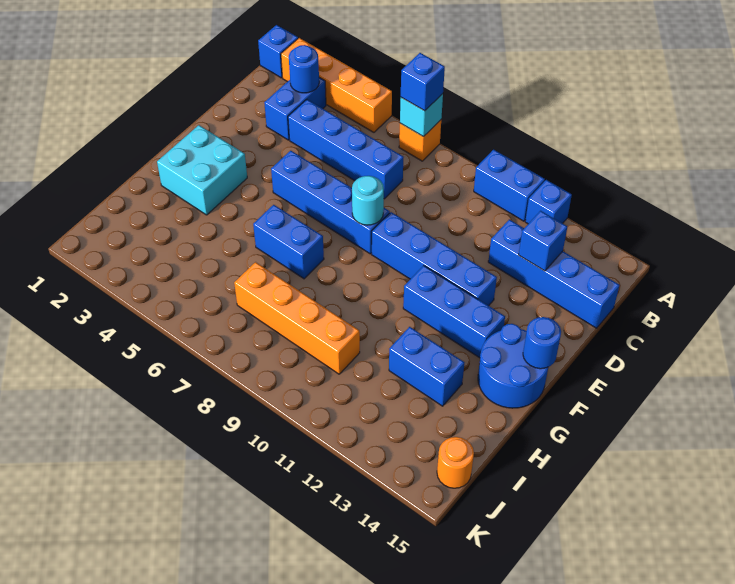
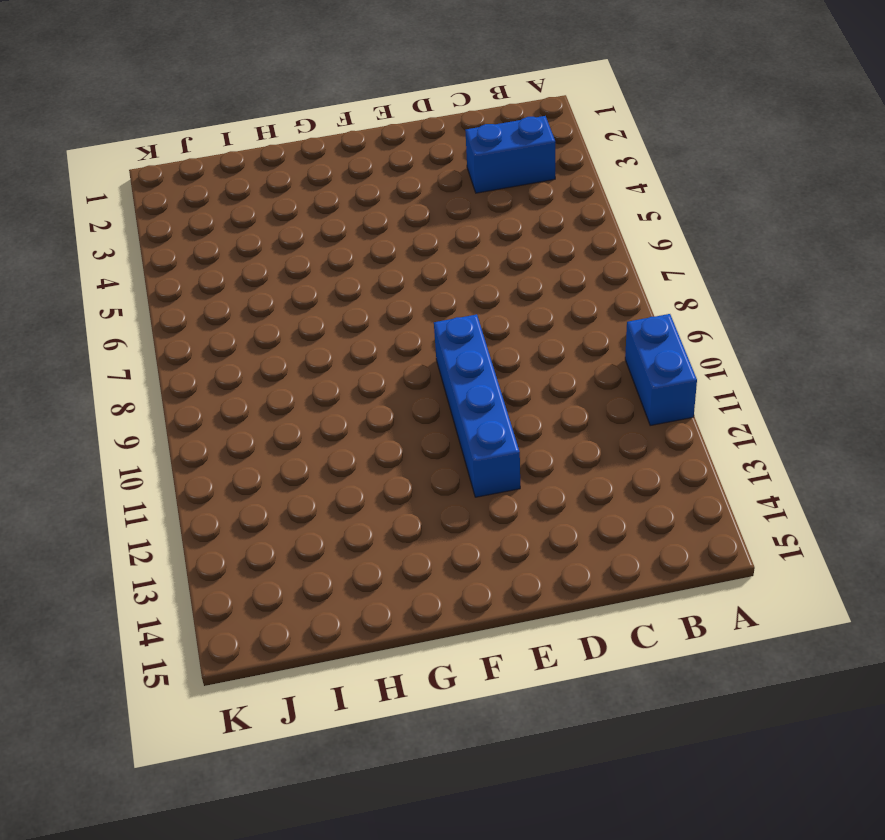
none -> blue 1x1 brick [258,25,298,78]
none -> orange 1x4 brick [281,38,392,132]
none -> orange 1x1 brick [399,120,441,161]

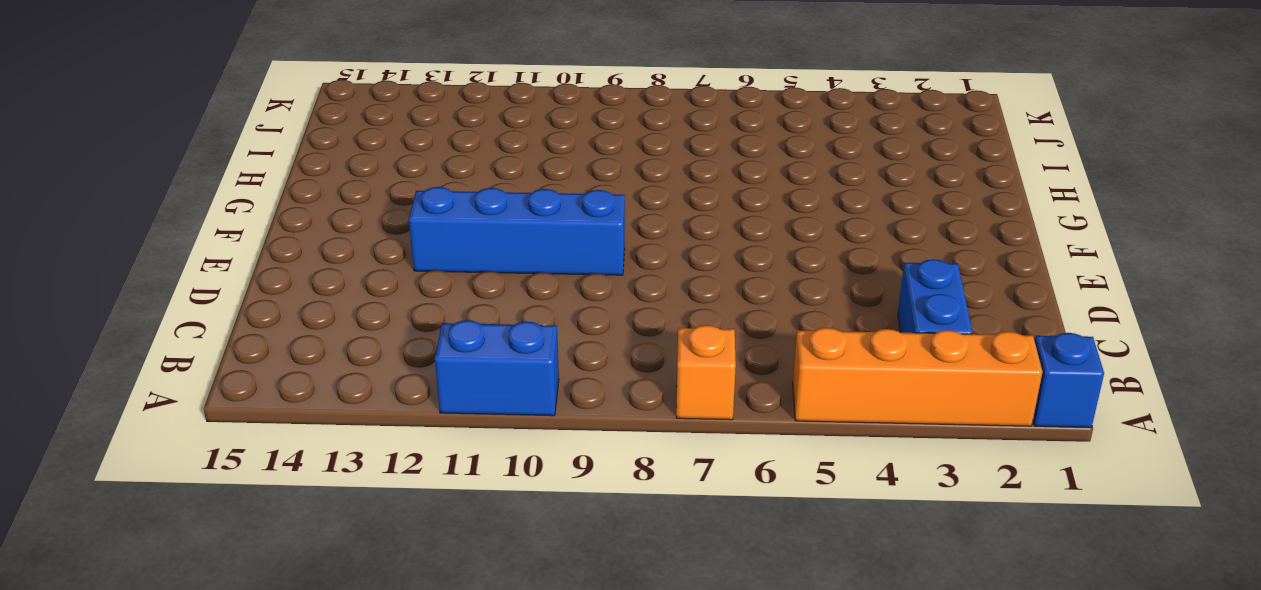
none -> blue 1x1 brick [525,180,572,224]
none -> blue 1x4 brick [288,100,404,199]
none -> blue 1x4 brick [488,219,619,328]

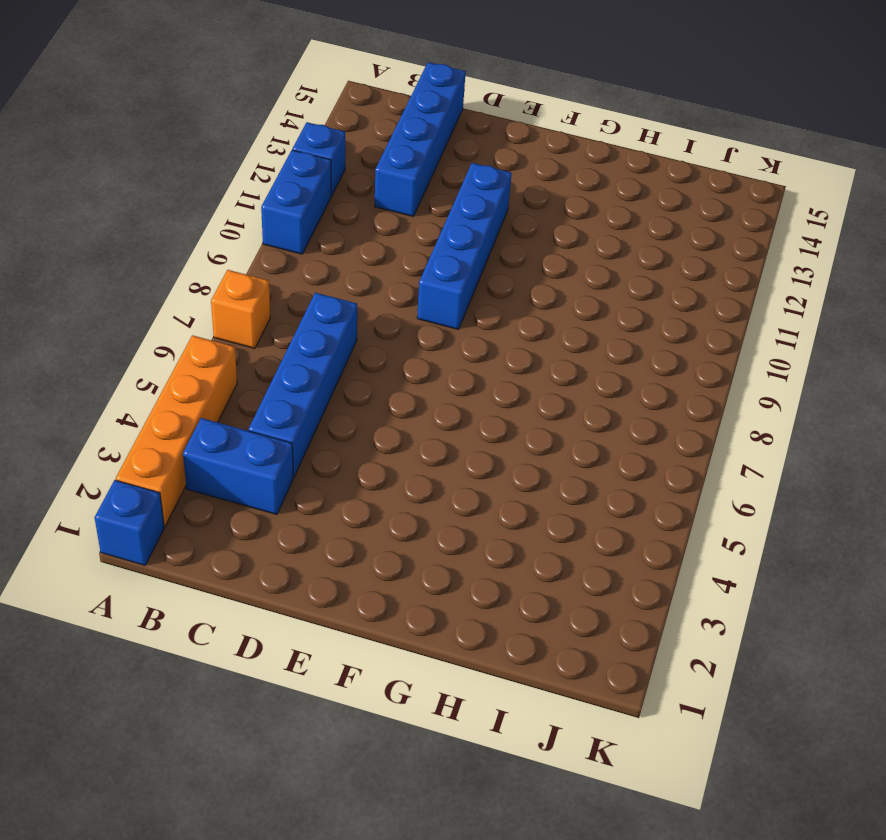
none -> blue 1x4 brick [271,151,390,254]
none -> cyan 2x2 brick [157,125,247,215]
none -> blue 1x3 brick [403,265,505,358]

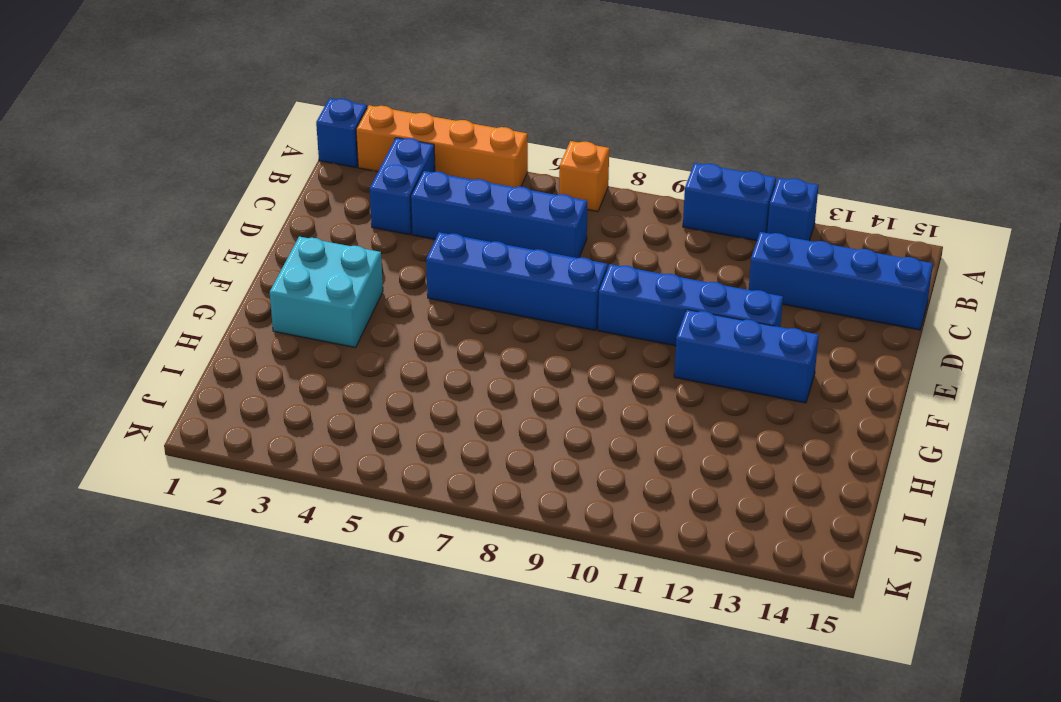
none -> blue 2x2 round brick [478,324,548,408]
none -> blue 1x2 brick [253,205,324,279]
none -> blue 1x2 brick [389,327,464,406]

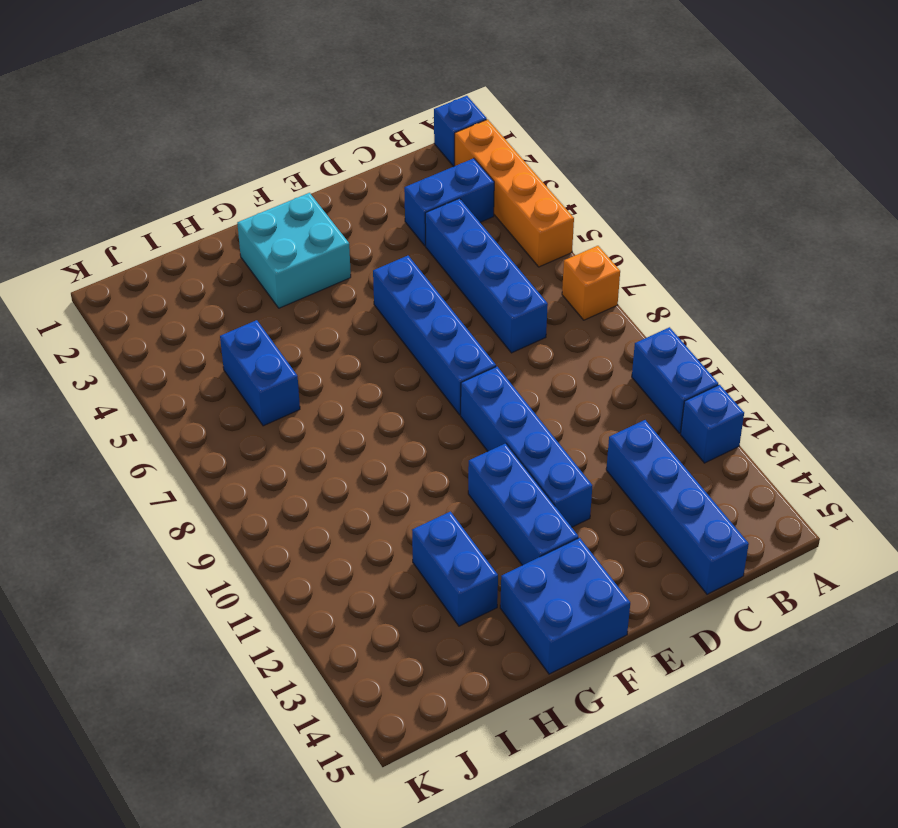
blue 2x2 brick [500,538,630,674] -> blue 2x2 round brick [478,324,548,408]
blue 1x2 brick [220,320,300,426] -> blue 1x2 brick moved to [253,205,324,279]
none -> orange 1x4 brick [234,262,360,374]
none -> orange 1x1 round brick [437,437,474,488]
none -> cyan 1x1 brick [400,94,443,137]

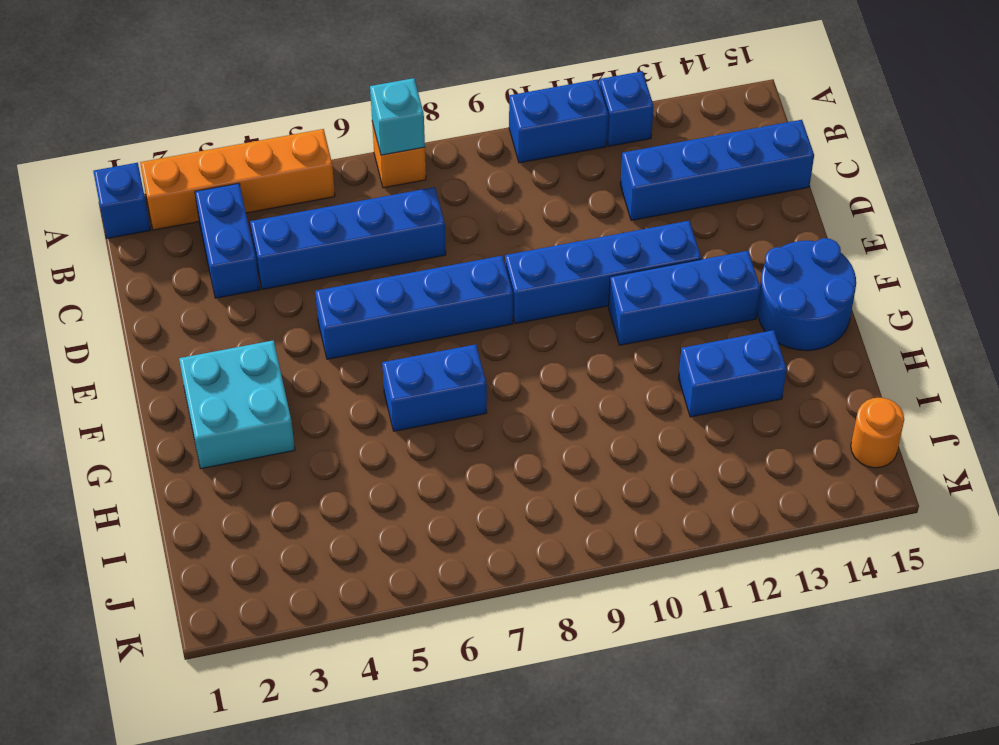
none -> orange 1x4 brick [234,262,360,374]
none -> blue 1x1 round brick [289,45,319,93]
none -> blue 1x1 brick [519,211,567,271]

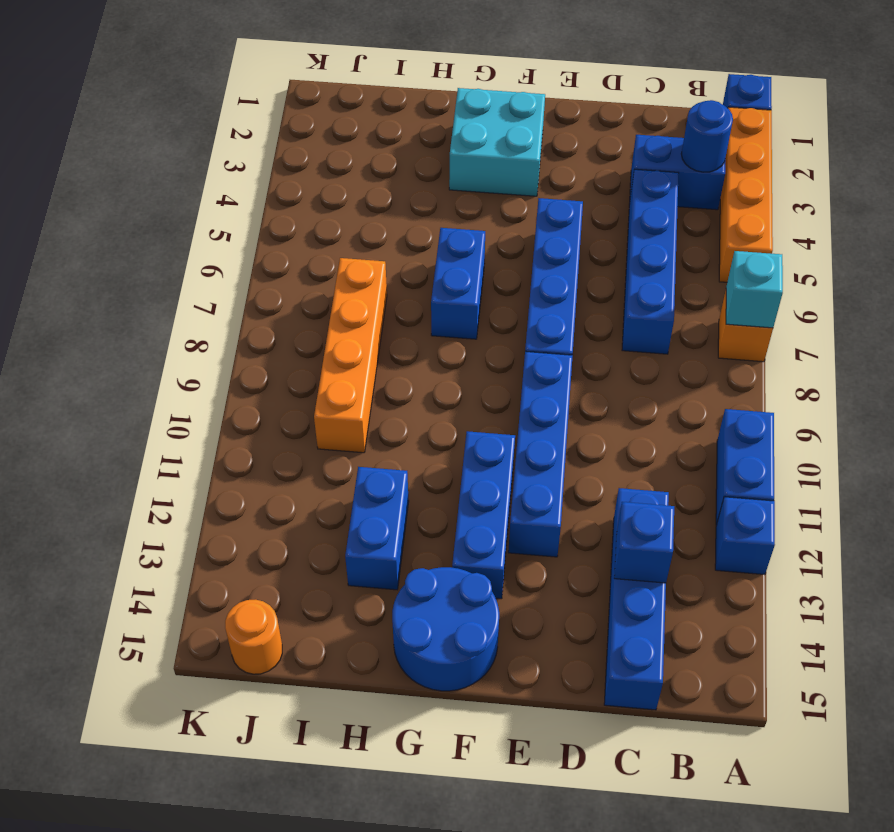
none -> cyan 1x1 round brick [352,176,384,225]
none -> blue 1x1 round brick [523,317,561,369]
none -> blue 1x1 brick [401,53,445,111]

